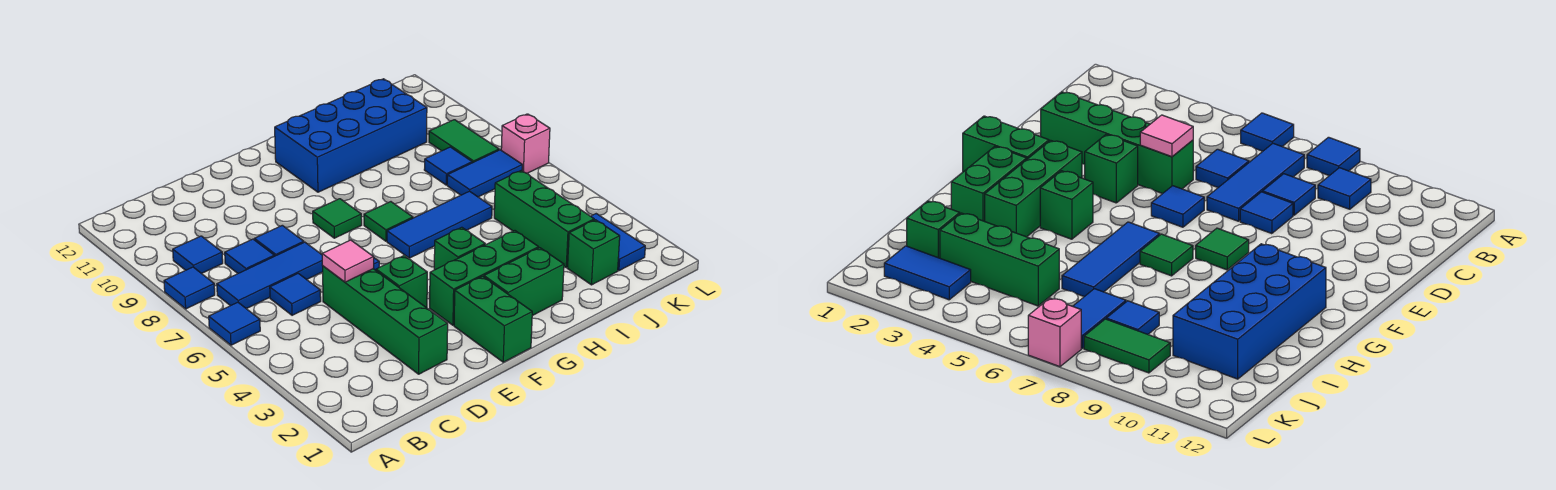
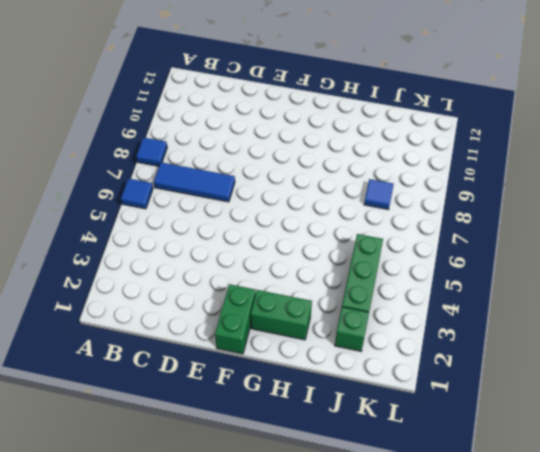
none -> blue 1x1 tile [173,236,223,274]
none -> blue 1x1 tile [270,273,321,315]
none -> blue 1x1 tile [225,239,274,273]

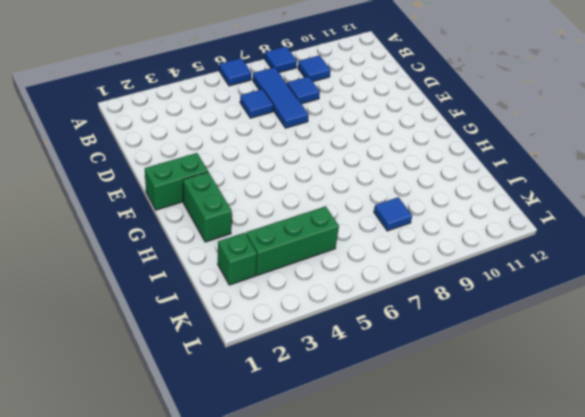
none -> green 1x4 brick [323,266,448,374]
none -> blue 1x1 tile [254,225,304,256]
none -> green 1x1 brick [376,256,427,308]

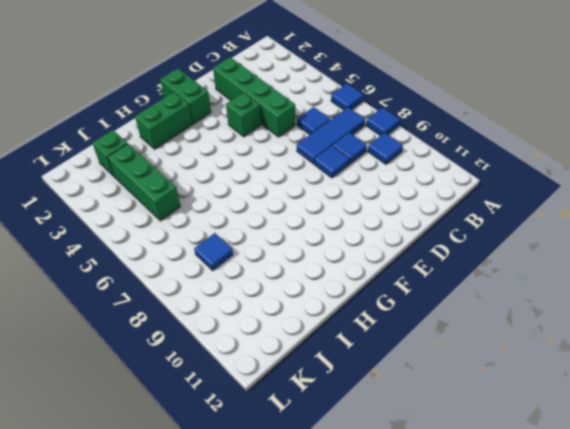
none -> blue 1x1 tile [1151,186,1204,227]
none -> green 1x3 brick [430,231,539,325]
none -> green 1x1 tile [313,199,362,238]

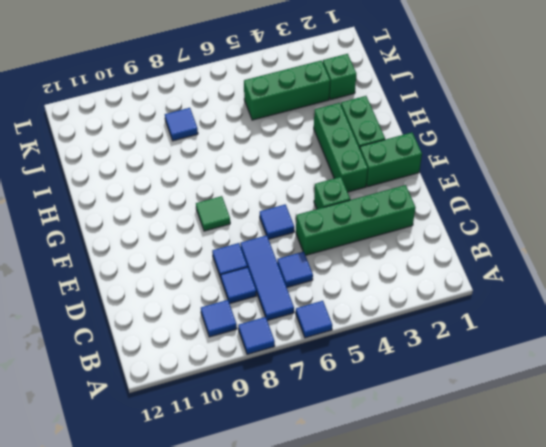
none -> green 1x1 brick [434,227,485,270]
none -> blue 1x3 tile [387,191,492,258]
none -> green 1x1 tile [364,202,413,241]

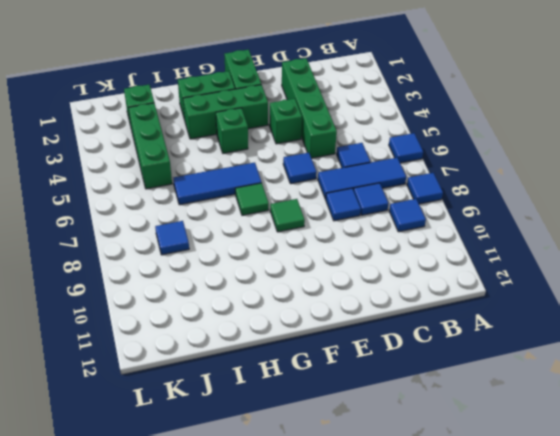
none -> blue 2x4 brick [275,79,427,192]
none -> blue 1x2 tile [447,150,522,197]
none -> blue 1x2 tile [591,214,645,271]

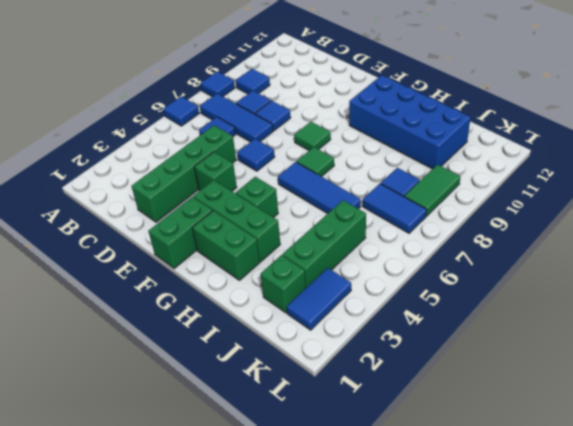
none -> pink 1x1 brick [501,114,550,173]
none -> pink 1x1 tile [322,240,374,282]

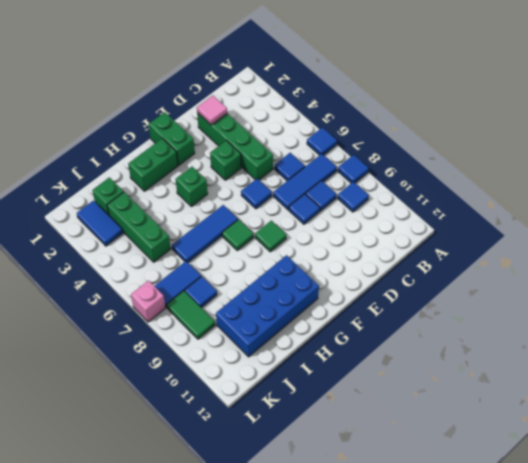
pink 1x1 tile [197,95,227,125] -> pink 1x1 tile moved to [322,240,374,282]
none -> green 1x3 brick [430,231,539,325]

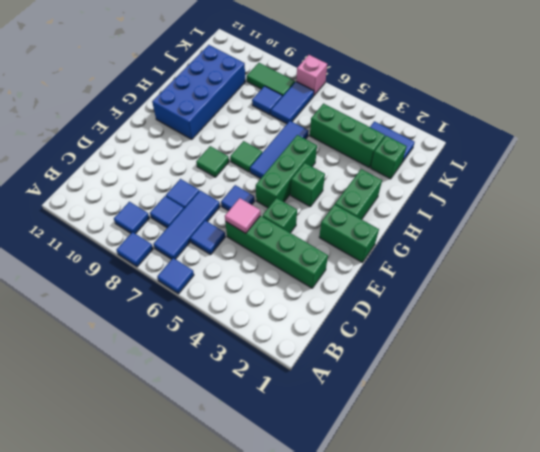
green 1x3 brick [256,135,317,208] -> green 1x3 brick moved to [430,231,539,325]

